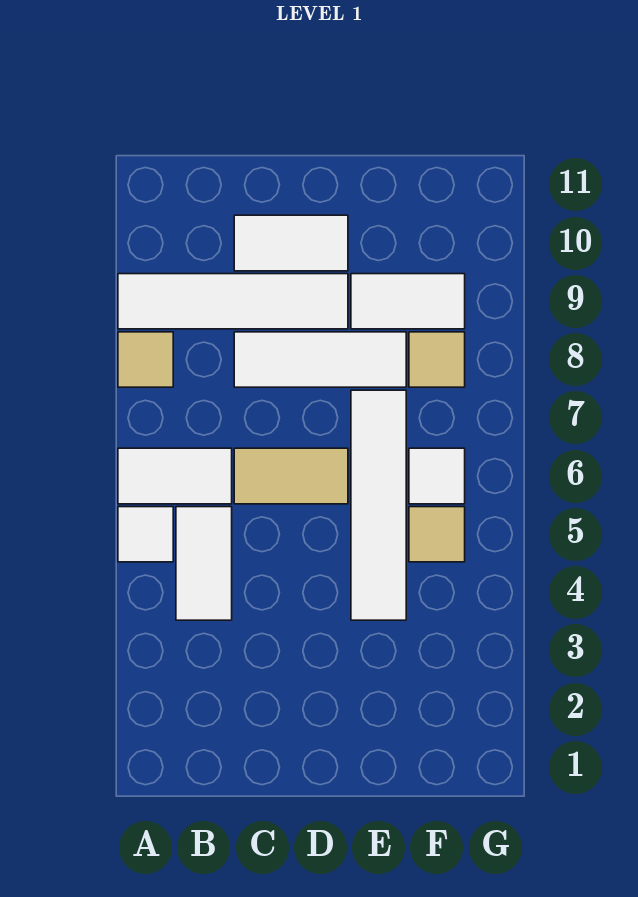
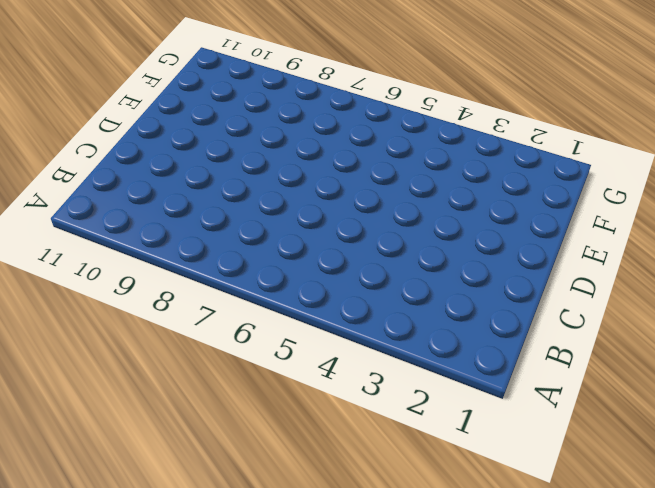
none -> white 1x1 tile [118,507,173,562]
none -> white 1x2 tile [118,448,232,504]
none -> tan 1x1 tile [118,332,173,387]

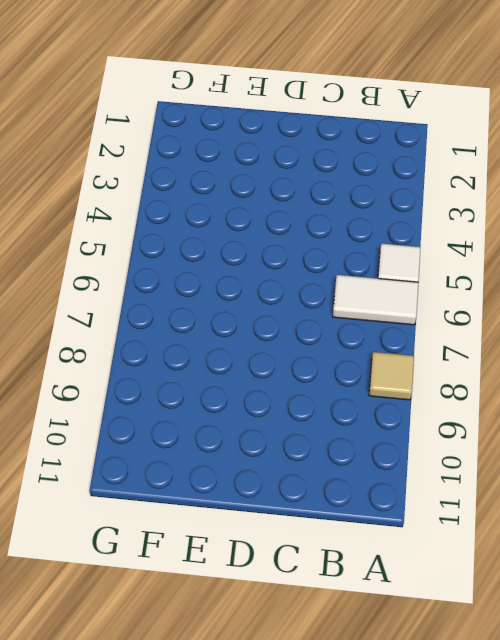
none -> white 1x4 tile [118,274,348,329]
none -> white 1x2 tile [176,507,232,620]
none -> tan 1x2 tile [234,448,348,504]

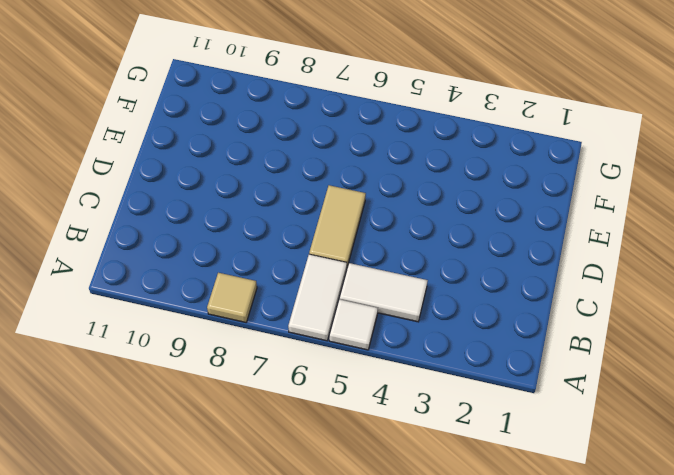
none -> white 1x4 tile [118,274,348,329]
none -> white 1x3 tile [234,332,406,387]
none -> white 1x2 tile [234,215,348,271]

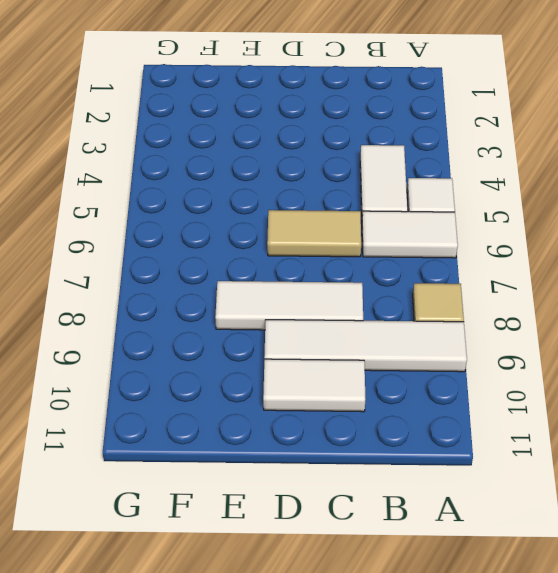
none -> white 1x4 tile [351,390,406,620]
none -> white 1x2 tile [351,274,465,329]
none -> tan 1x1 tile [409,507,465,562]

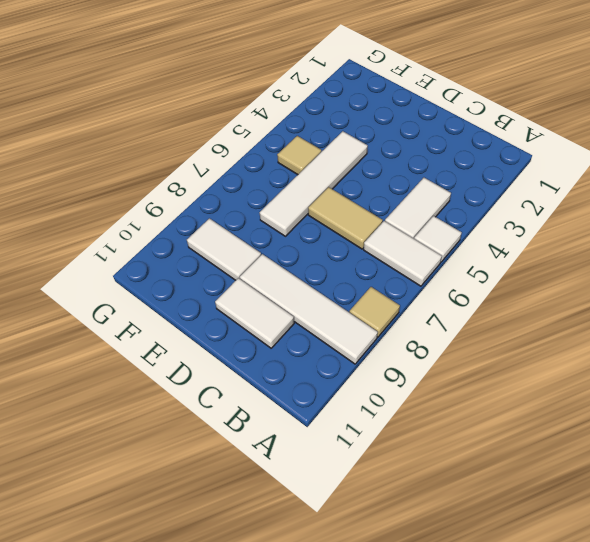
none -> white 1x3 tile [234,332,406,387]
none -> white 1x1 tile [409,448,465,504]
none -> tan 1x1 tile [409,332,465,387]

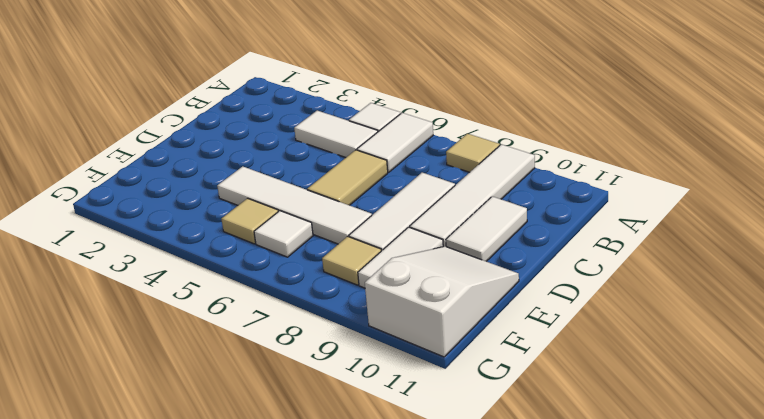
white 2x3 slope [365,246,519,357] -> none

